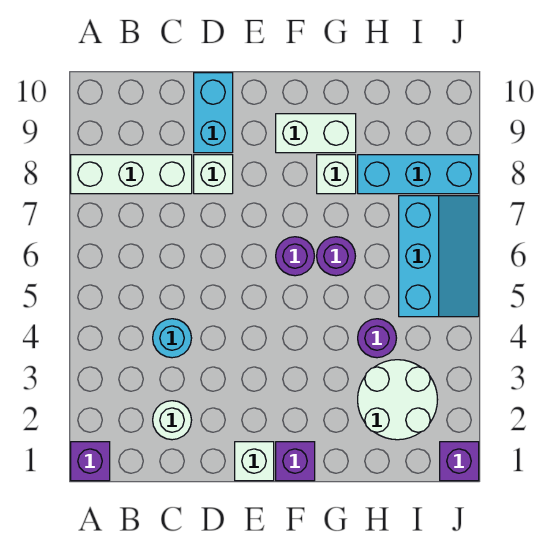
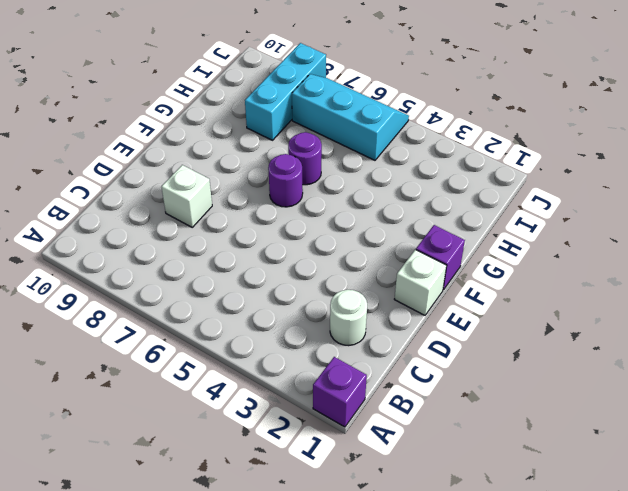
none -> white 1x3 brick [71,155,192,194]
none -> cyan 1x1 round brick [153,319,192,358]
none -> cyan 1x2 brick [194,73,233,153]

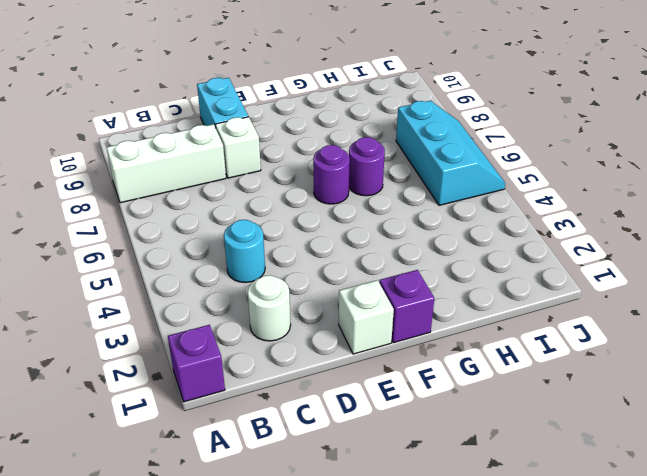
none -> white 1x2 brick [276,114,356,153]
none -> white 1x1 brick [317,155,356,194]
none -> white 2x2 round brick [358,360,438,440]

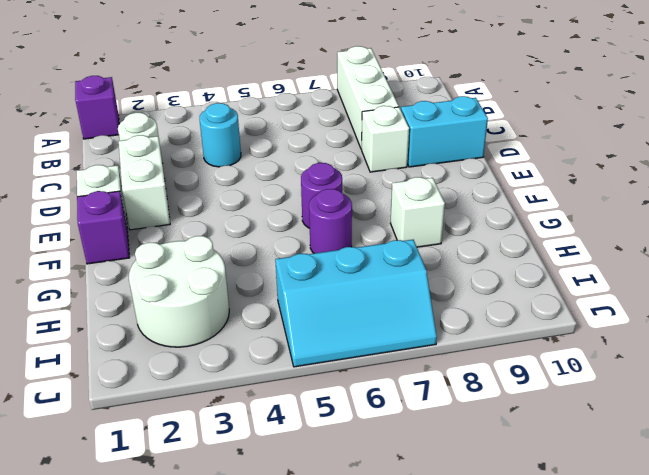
white 1x2 brick [119,135,170,230] -> white 1x2 brick moved to [276,114,356,153]
none -> purple 1x1 round brick [358,319,396,358]
none -> cyan 1x3 brick [358,155,479,194]
none -> purple 1x1 brick [440,442,479,481]

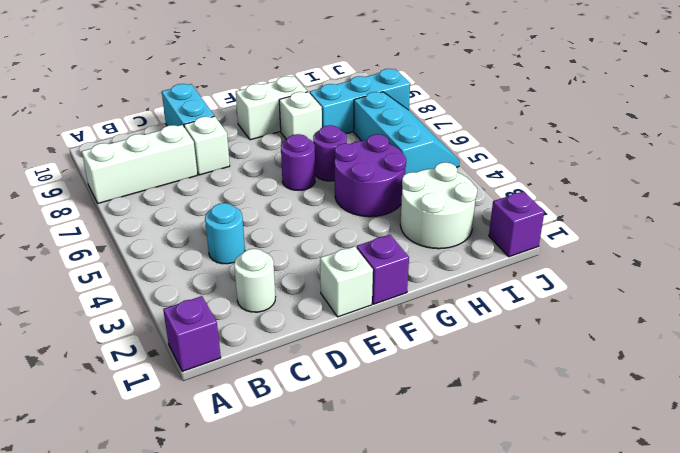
purple 2x2 round brick [335,134,406,217] -> purple 1x1 round brick [358,319,396,358]

